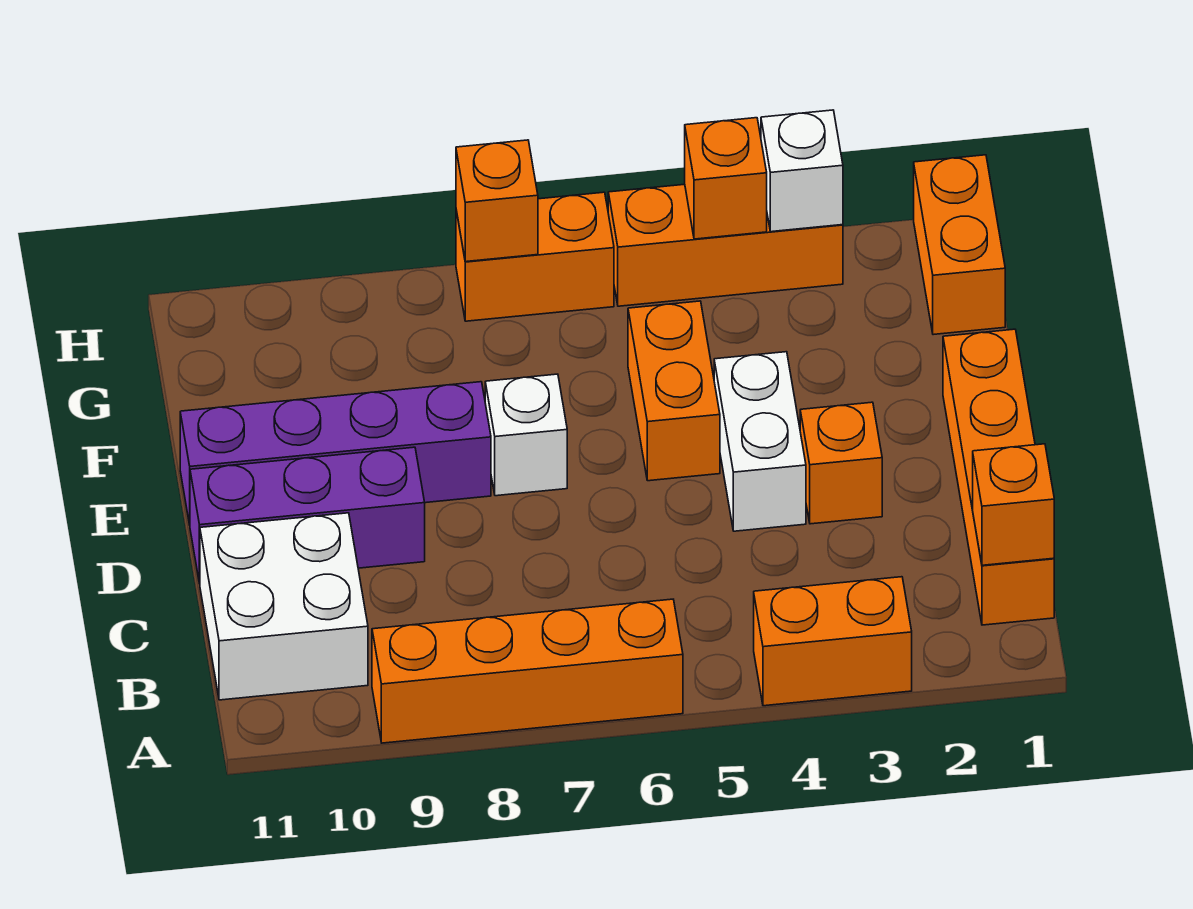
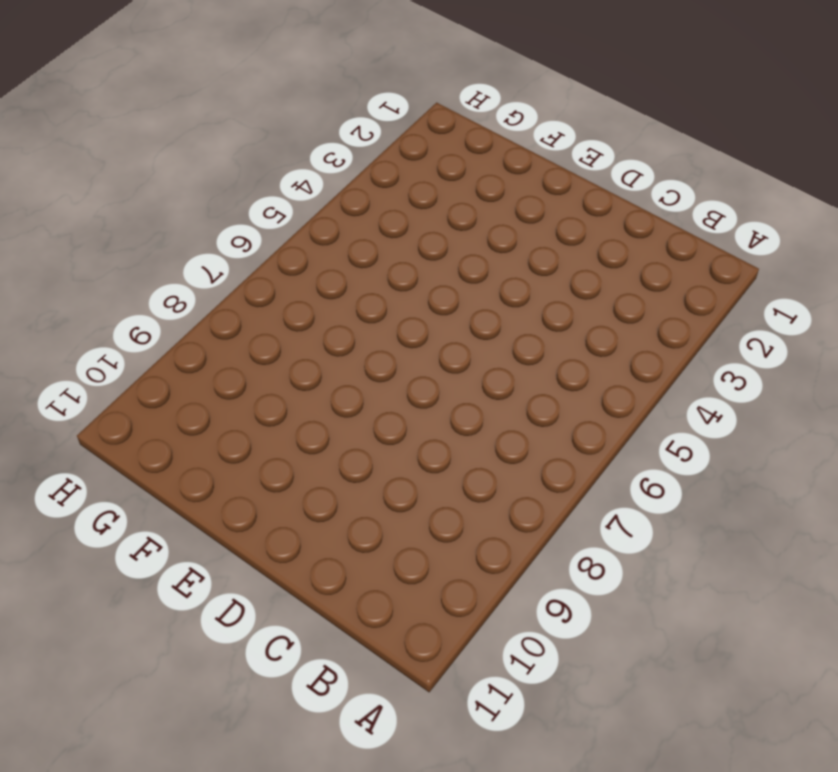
none -> orange 1x2 brick [754,577,912,706]
none -> orange 1x4 brick [372,599,683,743]
none -> orange 1x4 brick [943,329,1054,625]

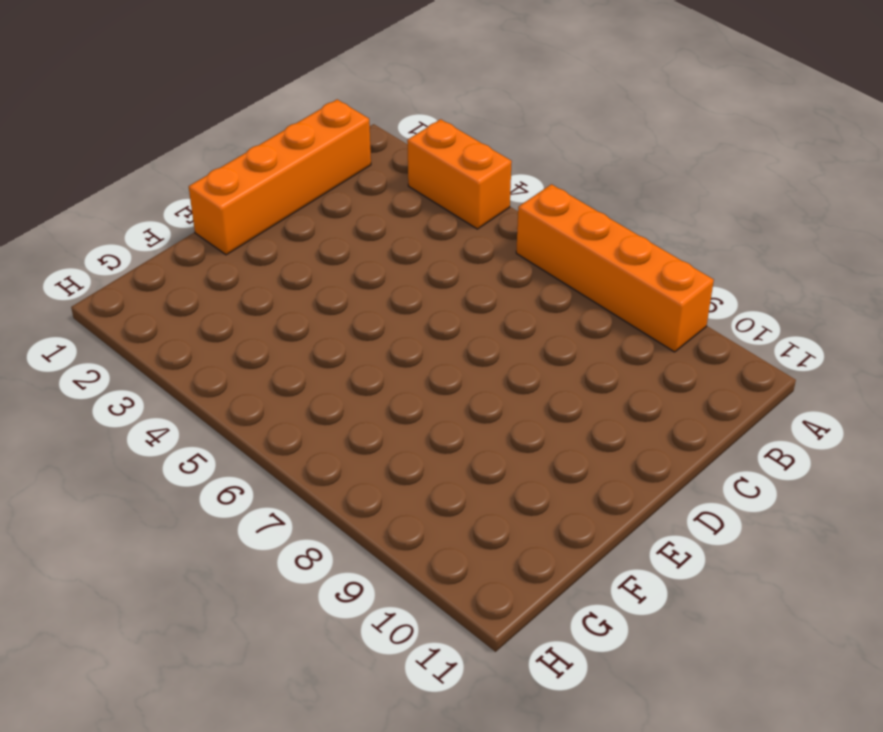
none -> white 2x2 brick [200,513,368,700]
none -> orange 1x1 brick [800,402,882,524]
none -> white 1x2 brick [714,352,806,531]

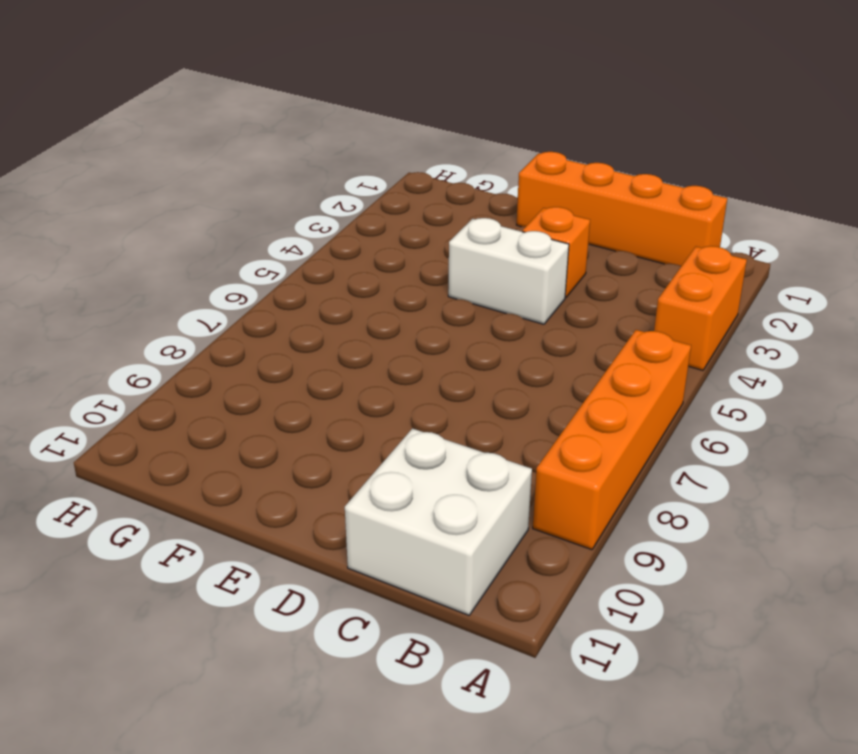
none -> purple 1x3 brick [190,447,425,584]
none -> orange 1x2 brick [628,301,720,481]
none -> white 1x1 brick [485,374,567,496]

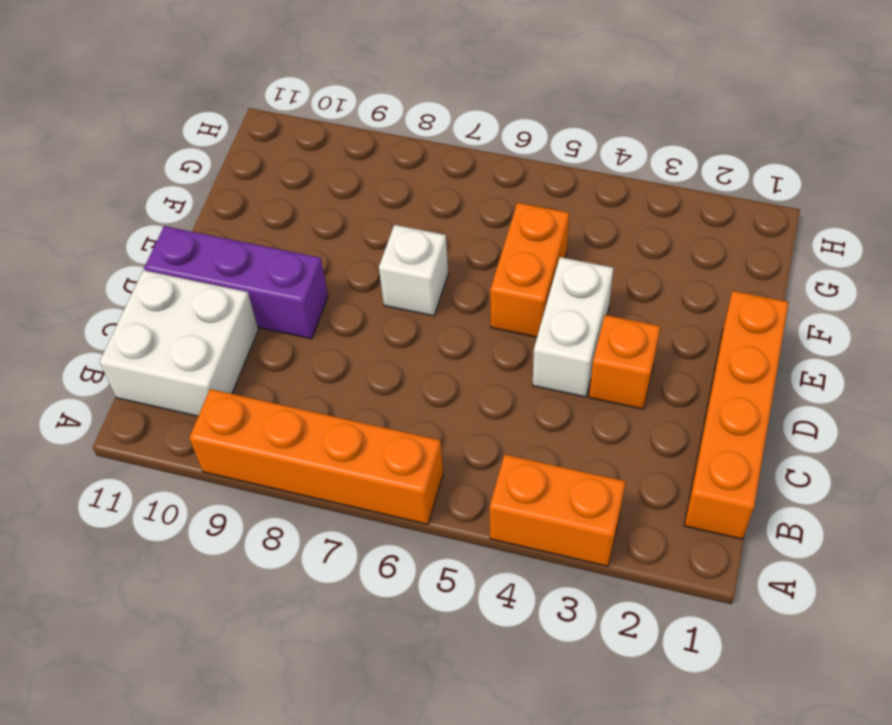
none -> purple 1x4 brick [180,382,491,525]
none -> orange 1x2 brick [914,155,1005,335]
none -> orange 1x3 brick [608,184,843,306]

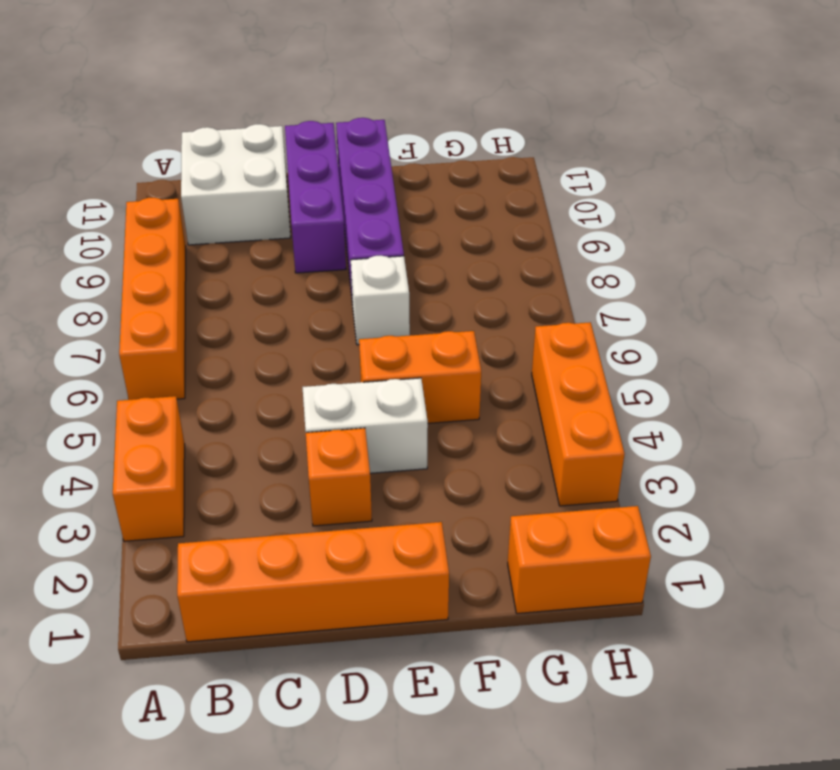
none -> orange 1x2 brick [456,192,614,321]
none -> orange 1x1 brick [973,444,1054,565]
none -> white 1x1 brick [761,110,843,232]

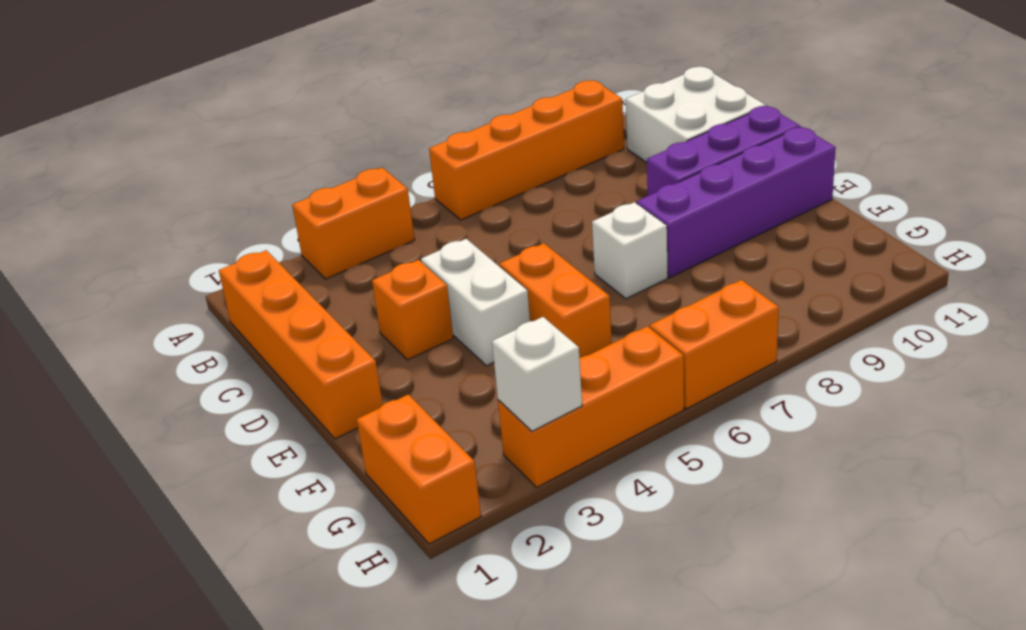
none -> orange 1x1 brick [973,444,1054,565]
none -> orange 1x1 brick [685,118,767,239]
none -> orange 1x1 brick [456,140,538,262]

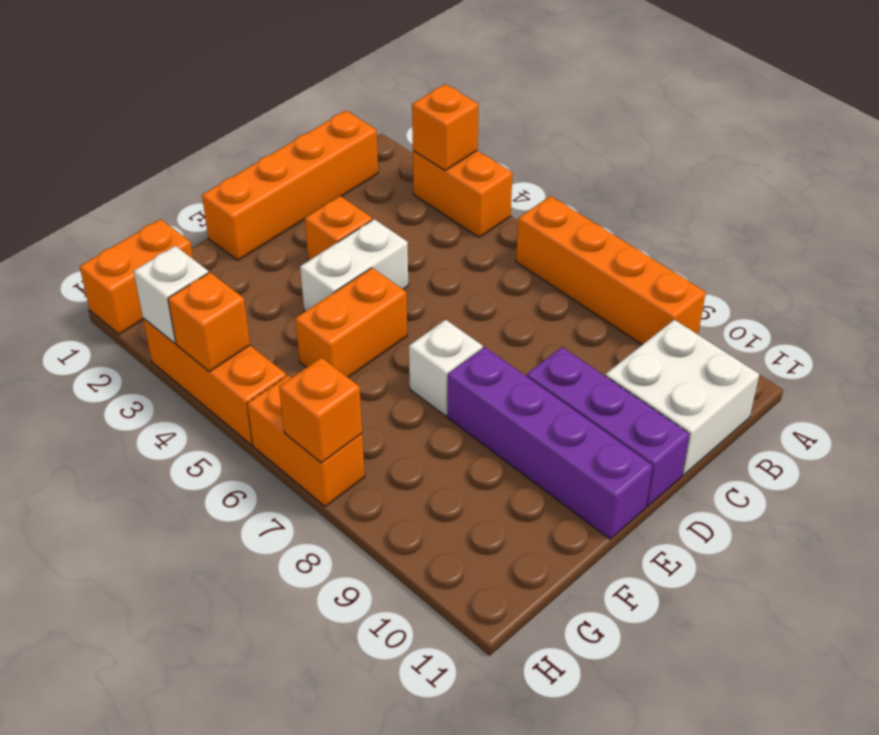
orange 1x1 brick [412,84,479,170] -> orange 1x1 brick moved to [973,444,1054,565]

